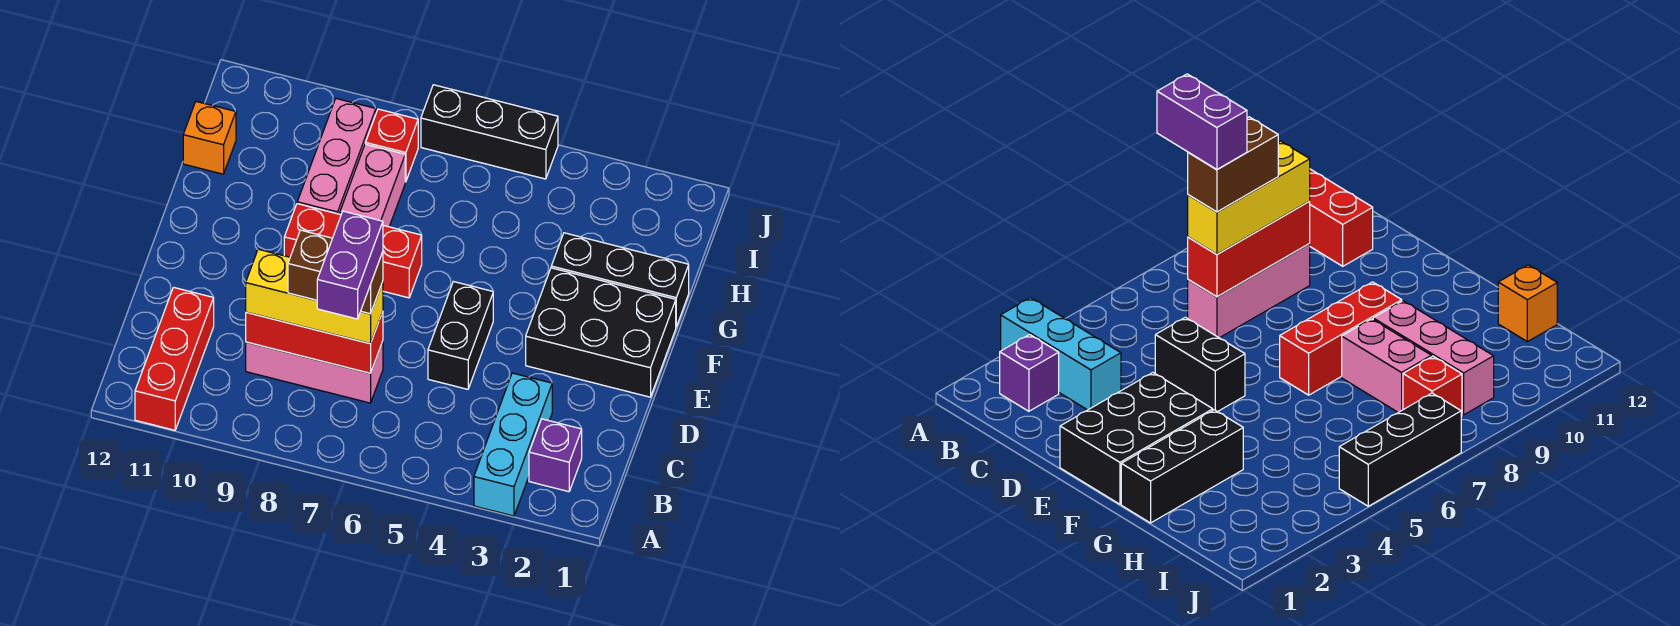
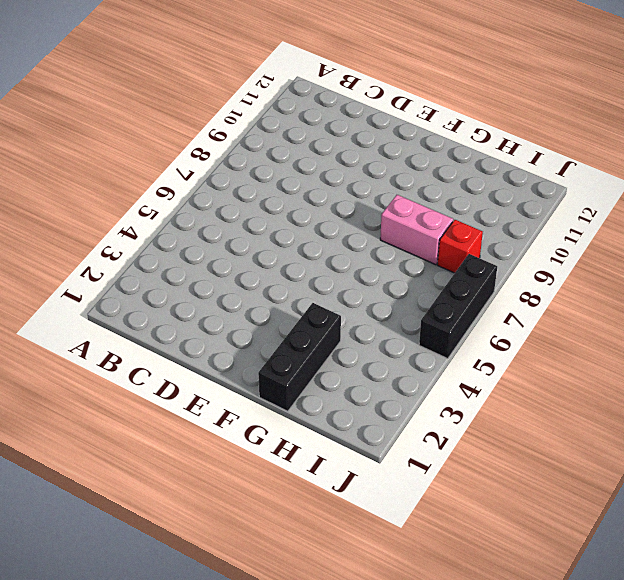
none -> cyan 1x3 brick [474,373,552,516]
none -> red 1x3 brick [135,287,214,430]
none -> purple 1x1 brick [529,419,582,492]

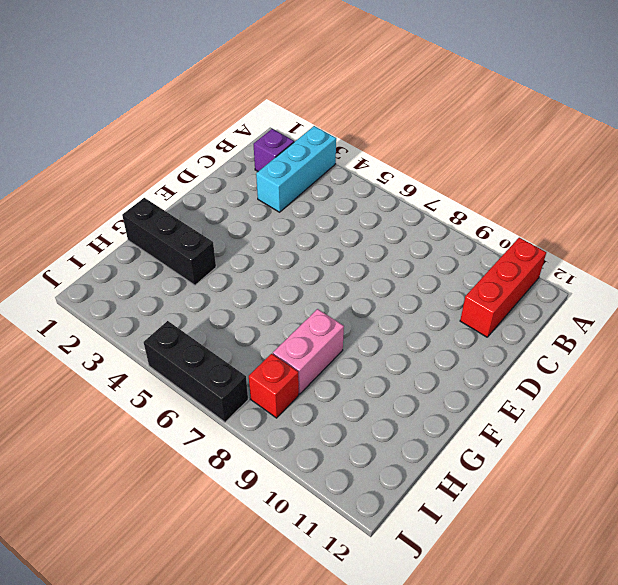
none -> pink 1x3 brick [246,341,383,403]
none -> black 1x2 brick [428,282,493,389]
none -> black 2x3 brick [526,268,676,397]

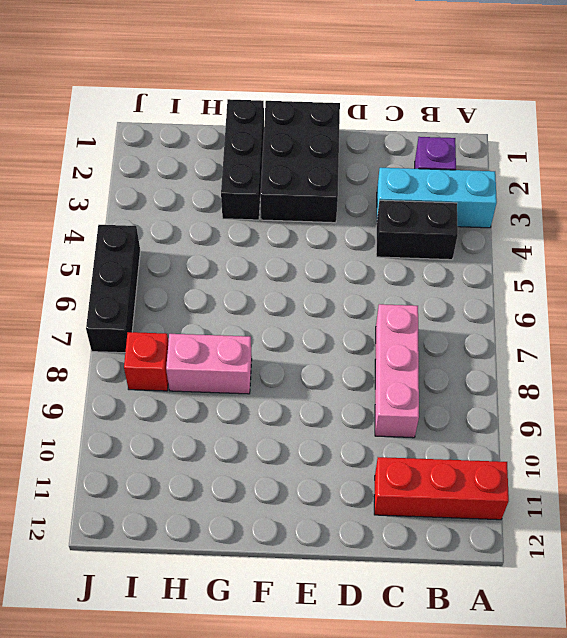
black 1x2 brick [376,200,458,260] -> black 1x2 brick moved to [428,282,493,389]
none -> red 1x3 brick [284,204,422,298]
none -> pink 1x3 brick [297,99,376,214]
none -> orange 1x1 brick [183,102,236,174]

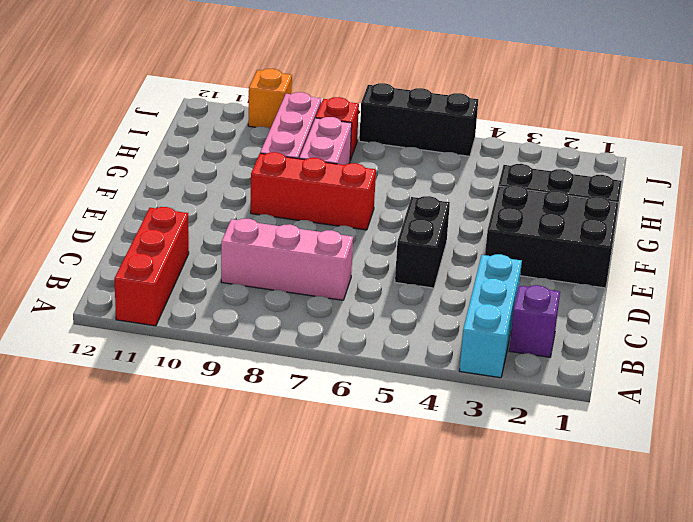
orange 1x1 brick [248,69,292,129] -> orange 1x1 brick moved to [183,102,236,174]
none -> red 1x3 brick [246,311,383,373]
none -> yellow 1x3 brick [246,249,383,344]
none -> brown 1x2 brick [288,230,383,314]

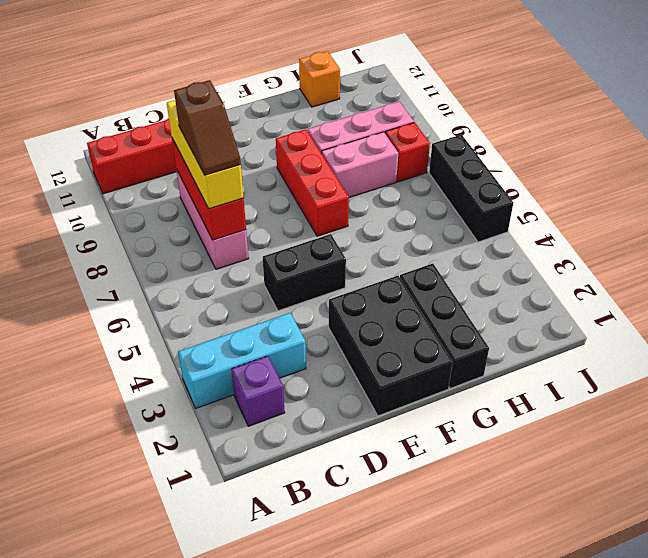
brown 1x2 slope [174,80,241,175] -> brown 1x2 brick [288,230,383,314]
none -> purple 1x2 brick [317,211,383,319]

